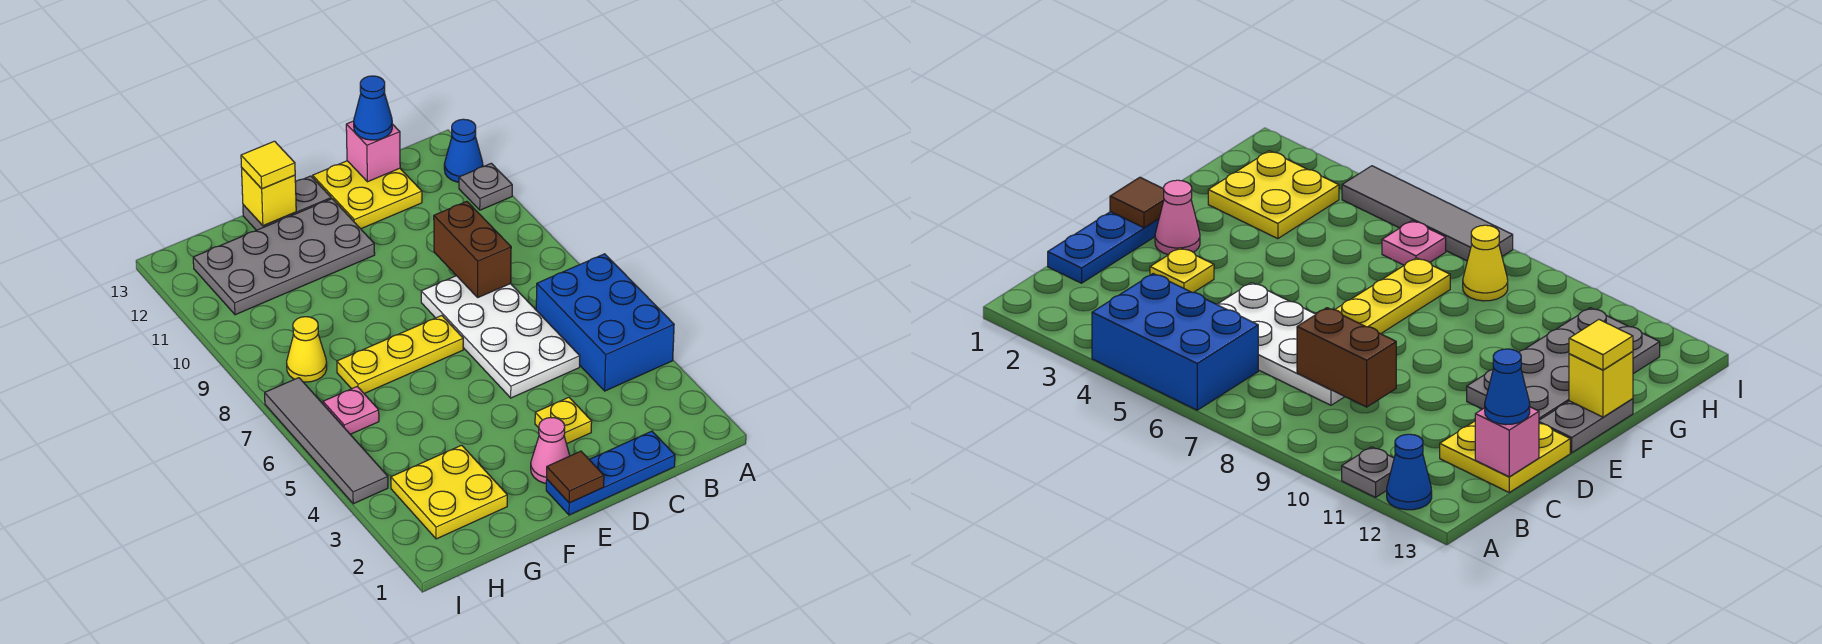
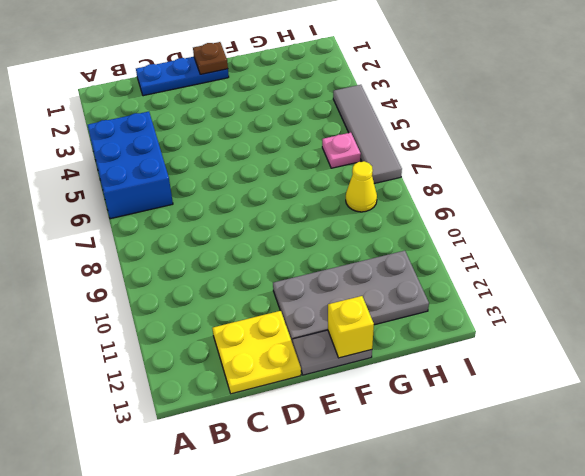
brown 1x1 plate [193,42,228,74] -> brown 1x1 tile [547,451,604,503]
none -> grey 1x1 plate [459,163,512,210]
none -> blue 1x1 cone [444,119,483,182]
none -> white 2x4 plate [421,276,580,398]

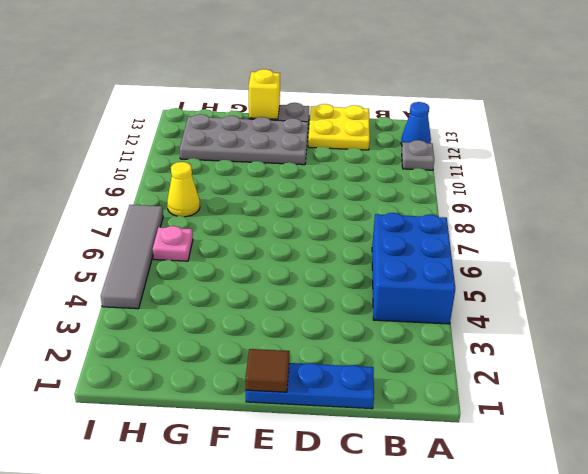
none -> white 2x4 plate [421,276,580,398]
none -> yellow 1x1 plate [535,397,592,444]
none -> pink 1x1 cone [531,418,570,483]

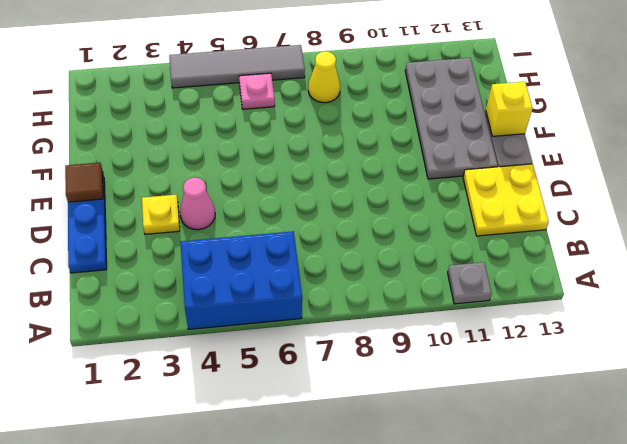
pink 1x1 cone [180,177,215,230] -> pink 1x1 cone moved to [531,418,570,483]
none -> blue 1x1 cone [444,119,483,182]
none -> white 2x4 plate [421,276,580,398]
none -> yellow 1x3 plate [337,316,463,394]

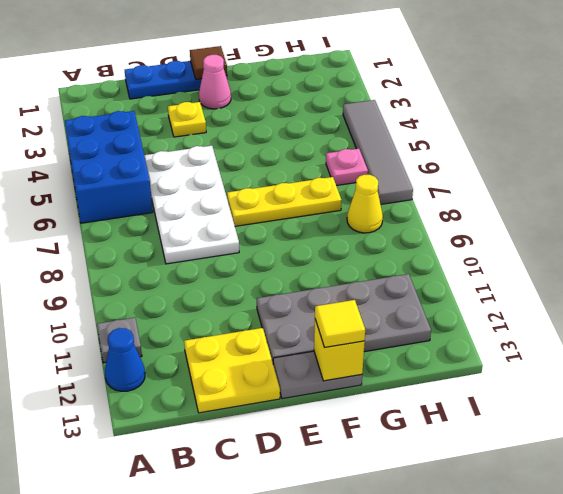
none -> yellow 2x2 plate [391,445,507,539]
none -> brown 1x2 brick [434,201,511,297]
none -> pink 1x1 brick [346,121,400,182]

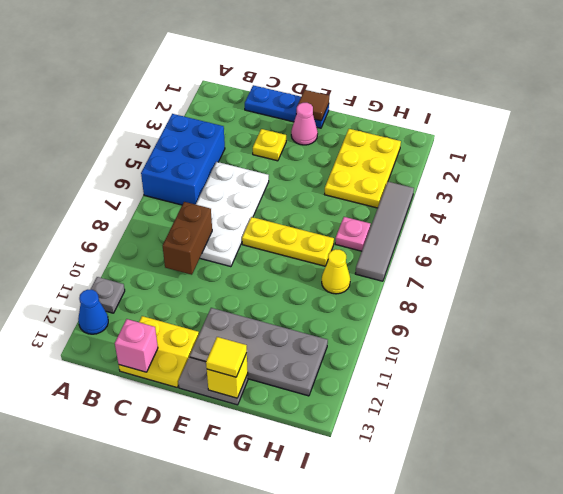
yellow 2x3 plate [325,129,401,208] -> yellow 2x2 plate [391,445,507,539]
none -> blue 1x1 cone [354,76,392,140]

